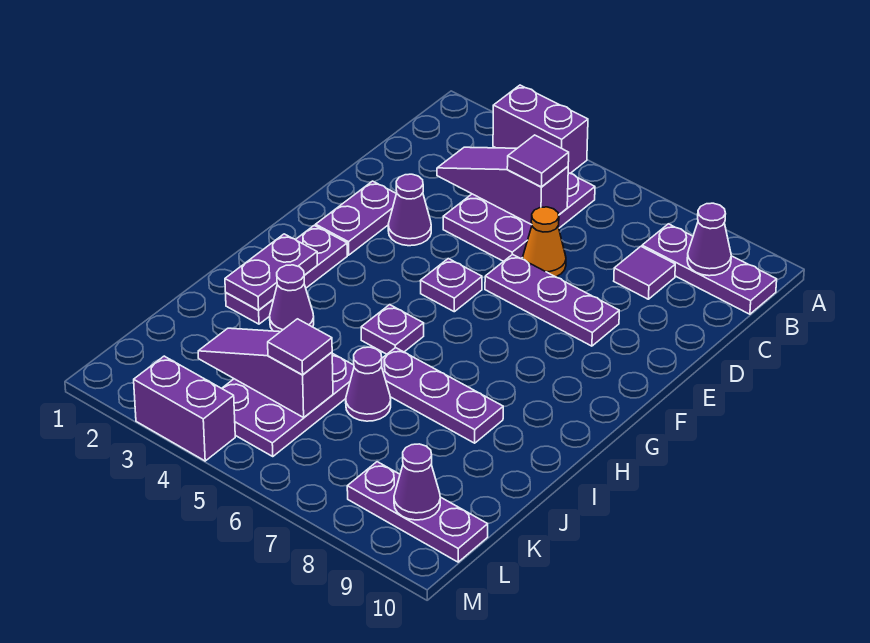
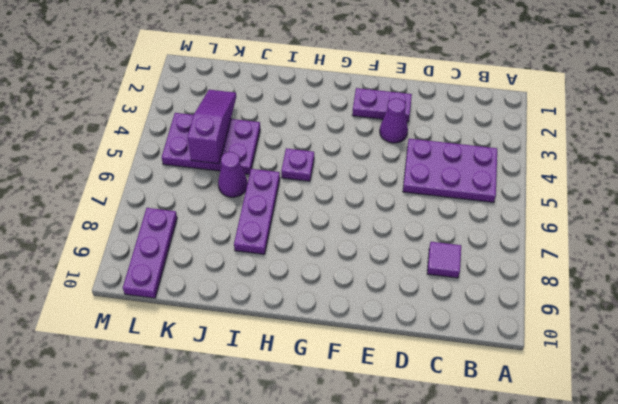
none -> purple 1x2 brick [493,85,588,173]
none -> purple 1x3 plate [642,224,777,314]
none -> orange 1x1 cone [523,207,566,277]

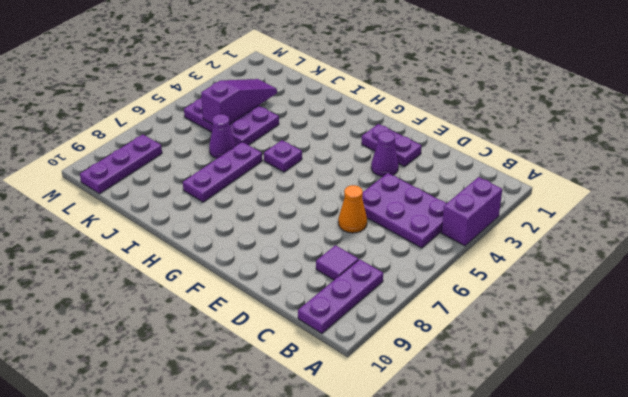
none -> purple 1x3 plate [485,254,619,346]
none -> purple 1x1 plate [420,259,482,312]
none -> purple 1x3 plate [226,225,347,324]

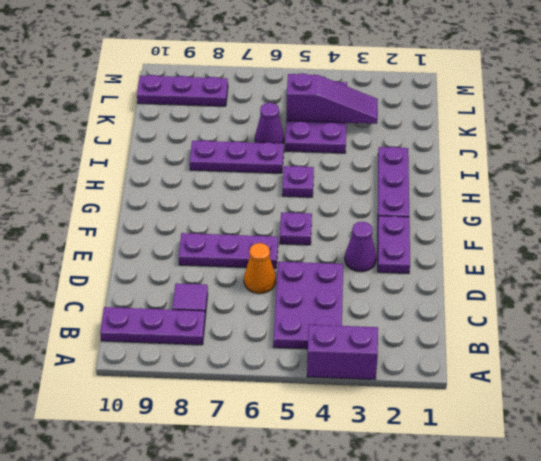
none -> purple 1x1 cone [270,265,314,332]
none -> purple 1x2 brick [134,356,235,461]
none -> purple 1x1 cone [687,203,731,276]

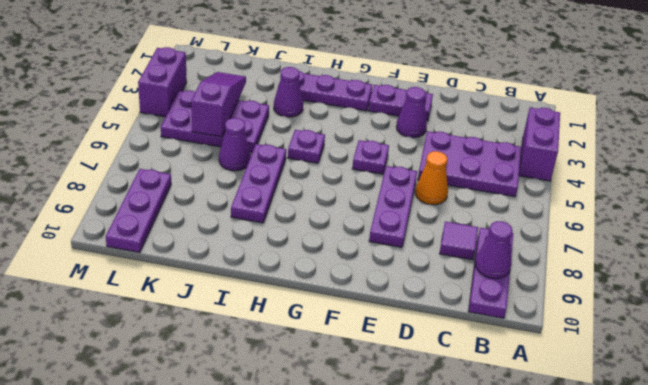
none -> purple 1x3 slope [437,147,568,225]
none -> purple 1x2 plate [225,234,317,310]
none -> purple 1x1 cone [394,444,440,520]

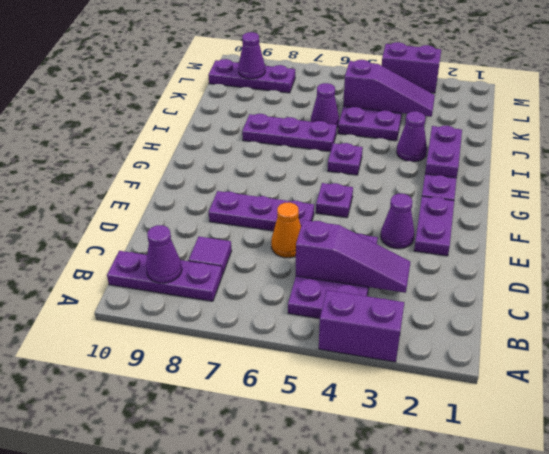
none -> purple 1x1 tile [507,135,569,187]
none -> purple 1x1 tile [268,319,332,375]

